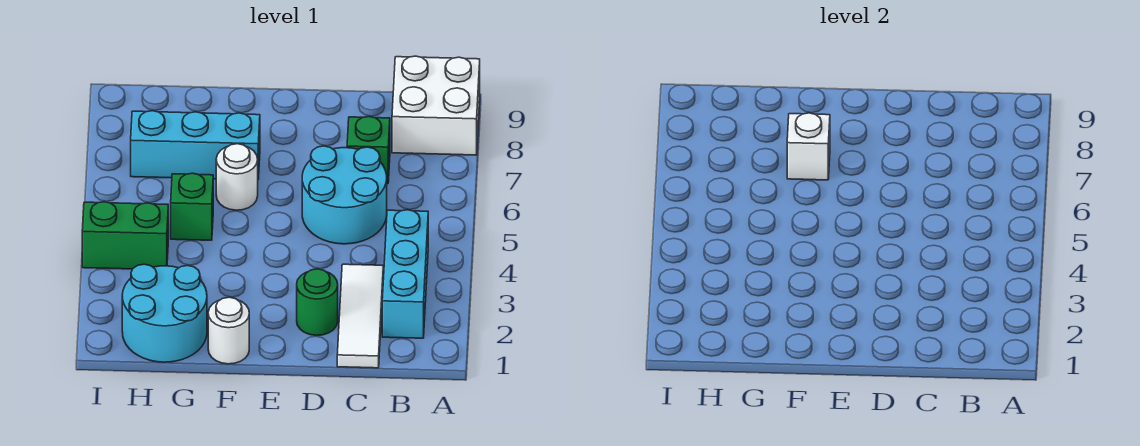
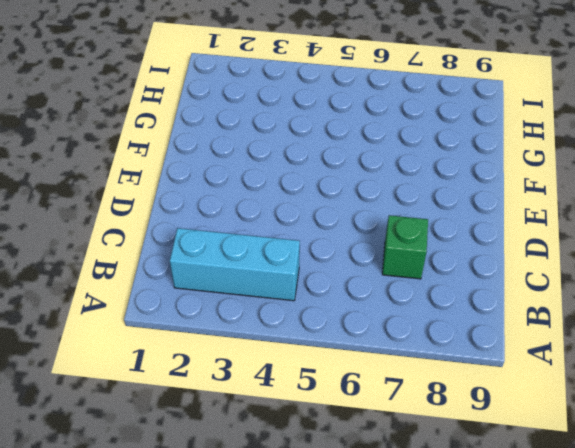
none -> white 2x2 brick [392,56,480,155]
none -> white 1x3 tile [337,264,383,368]
none -> cyan 2x2 round brick [302,146,387,244]

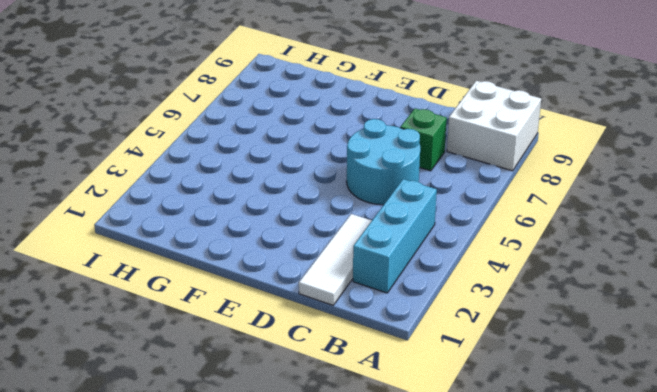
none -> green 1x1 round brick [297,269,338,336]
none -> white 1x1 round brick [208,297,249,364]
none -> white 1x1 round brick [216,144,258,210]

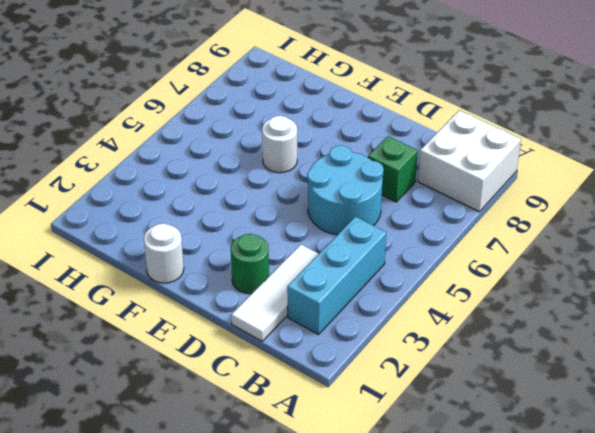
none -> cyan 1x3 brick [131,111,260,179]
none -> cyan 2x2 round brick [122,264,207,362]
none -> green 1x1 brick [171,173,213,240]

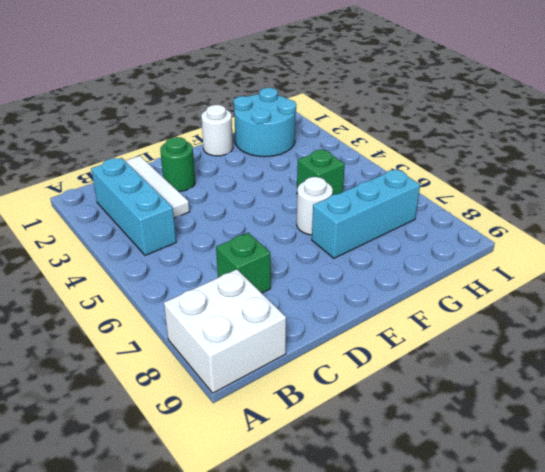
none -> cyan 2x2 round brick [302,146,387,244]
none -> green 1x2 brick [82,202,168,269]
none -> white 1x1 brick [787,113,830,180]

